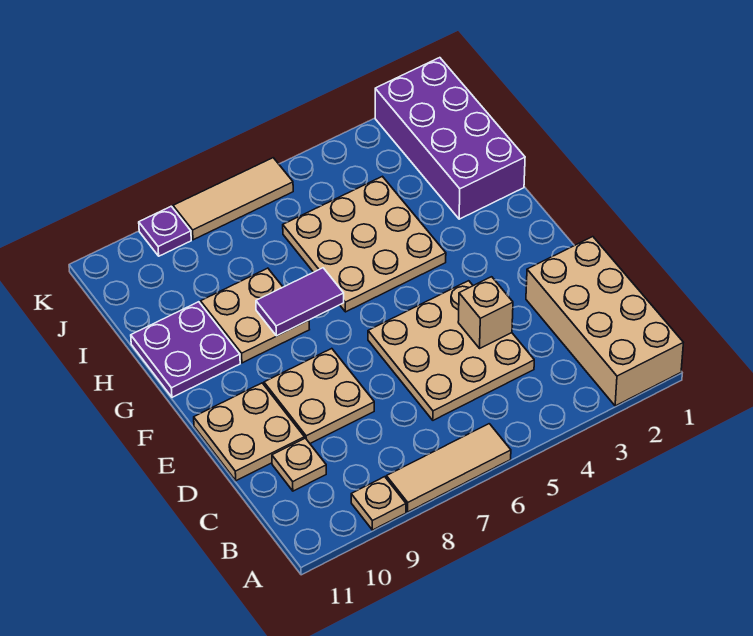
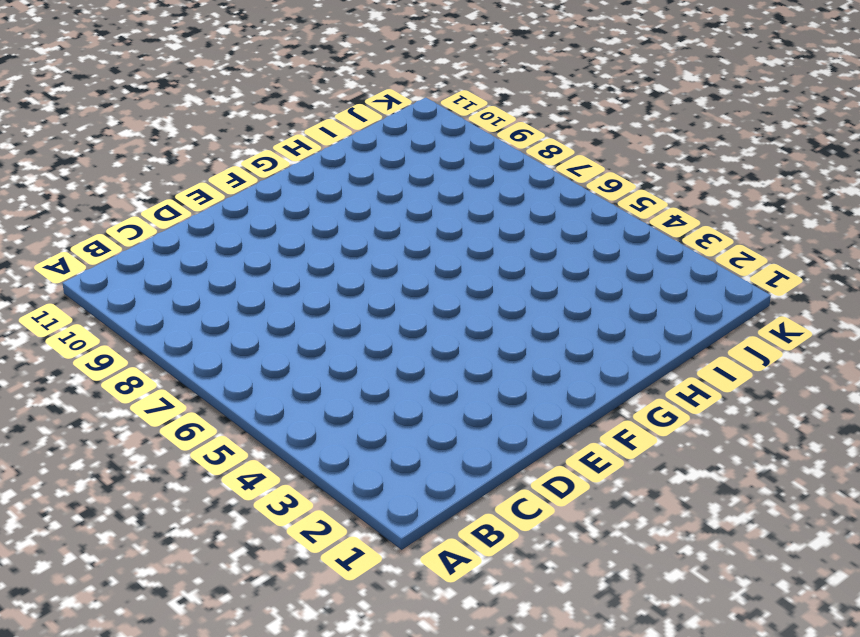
none -> tan 2x4 brick [526,237,683,406]
none -> tan 1x3 tile [386,424,511,512]
none -> tan 1x1 plate [351,477,406,530]

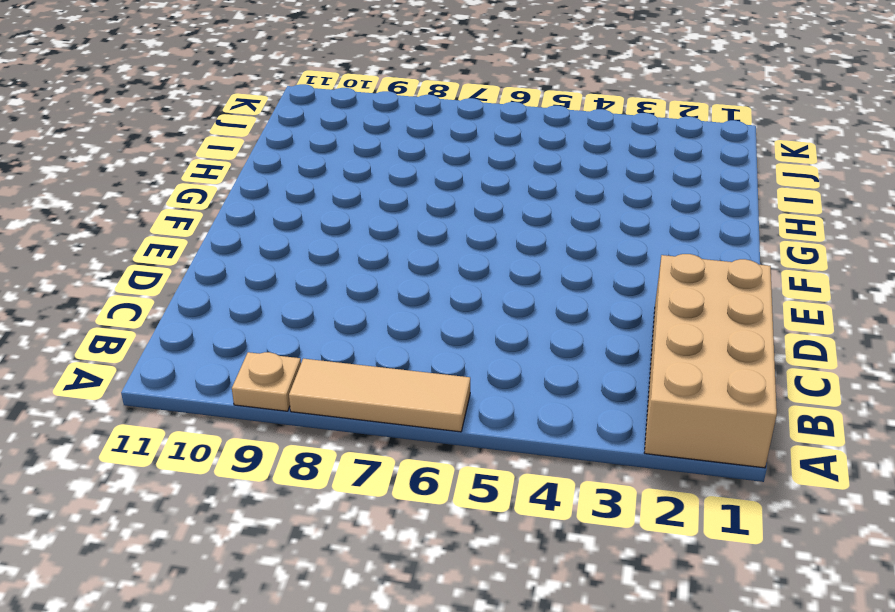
none -> tan 3x3 plate [368,281,534,420]
none -> tan 1x1 plate [272,438,326,491]
none -> tan 2x2 plate [264,349,374,444]

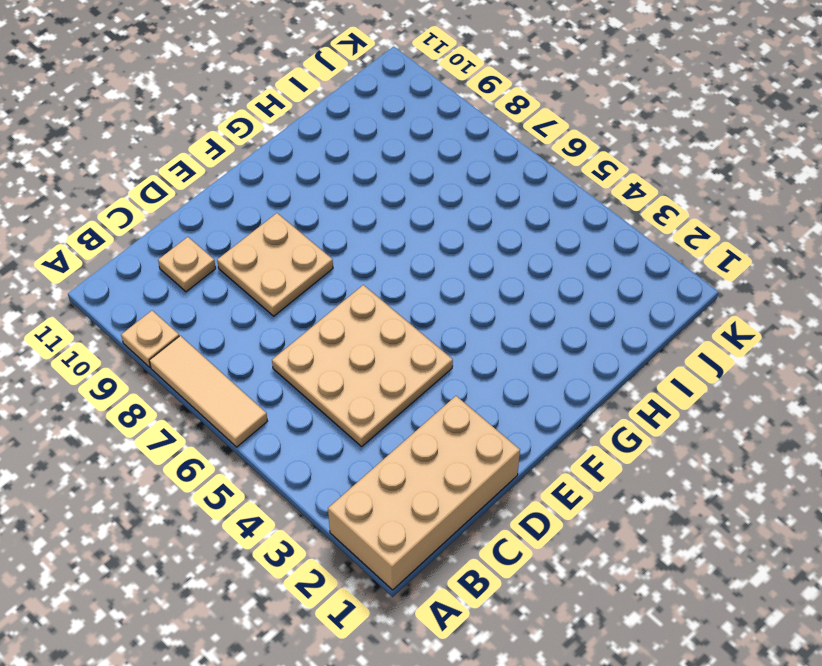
none -> tan 2x2 plate [194,383,304,481]
none -> tan 3x3 plate [283,176,446,312]
none -> tan 2x2 plate [201,268,310,363]

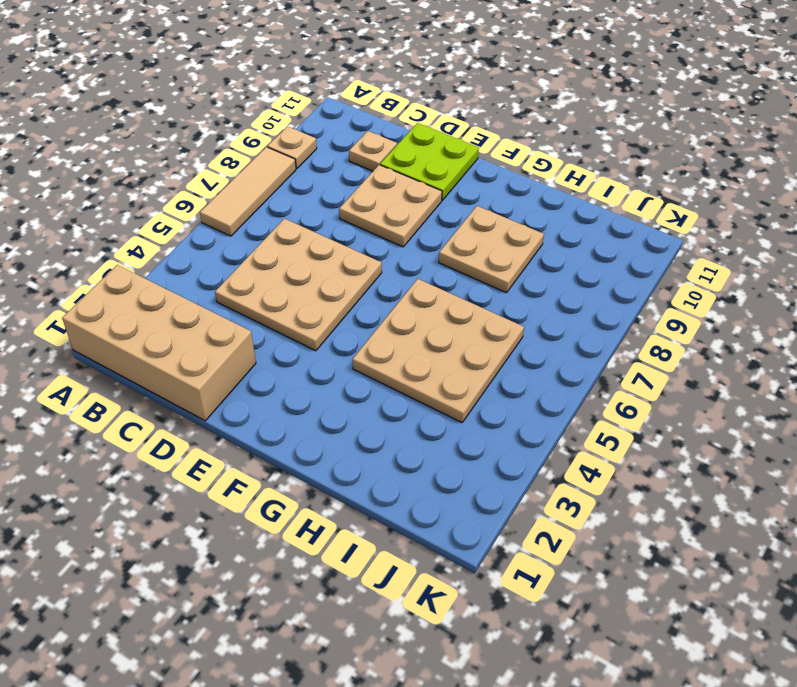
lime 2x2 plate [380,123,479,200] -> tan 2x2 plate [194,383,304,481]
none -> purple 2x2 plate [131,302,240,397]
none -> purple 2x4 brick [375,58,525,219]
none -> tan 1x3 tile [173,158,293,240]

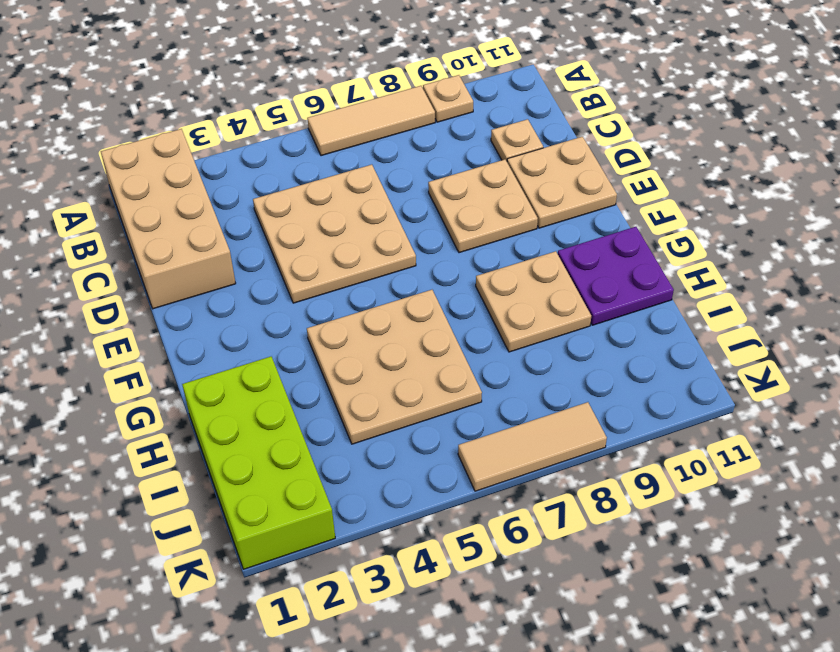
lime 2x4 brick [182,357,335,569] -> purple 2x4 brick [375,58,525,219]
none -> purple 1x1 plate [139,206,191,256]
none -> tan 1x1 brick [458,277,513,348]
none -> purple 1x2 tile [256,268,344,336]

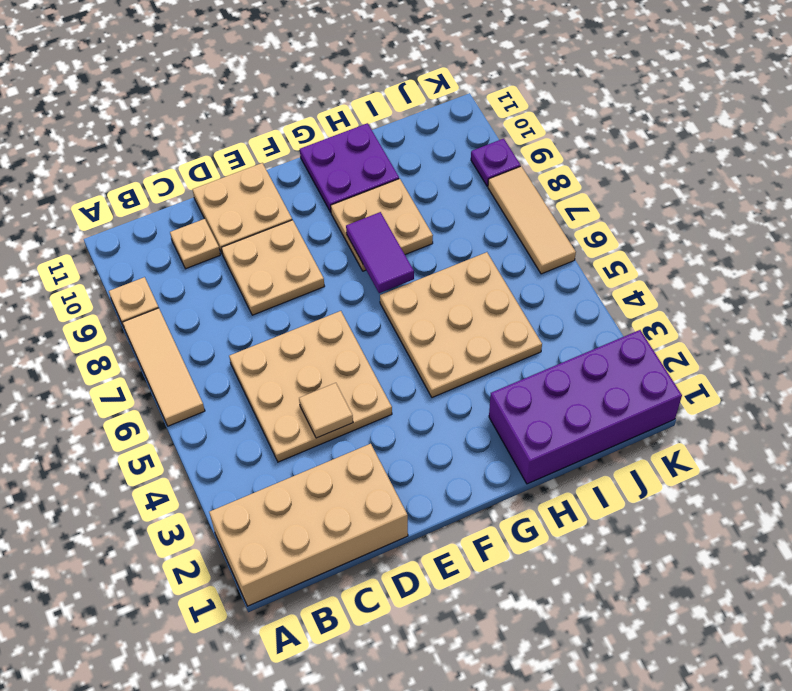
tan 1x1 tile [299,383,353,438] -> tan 1x1 brick [458,277,513,348]

